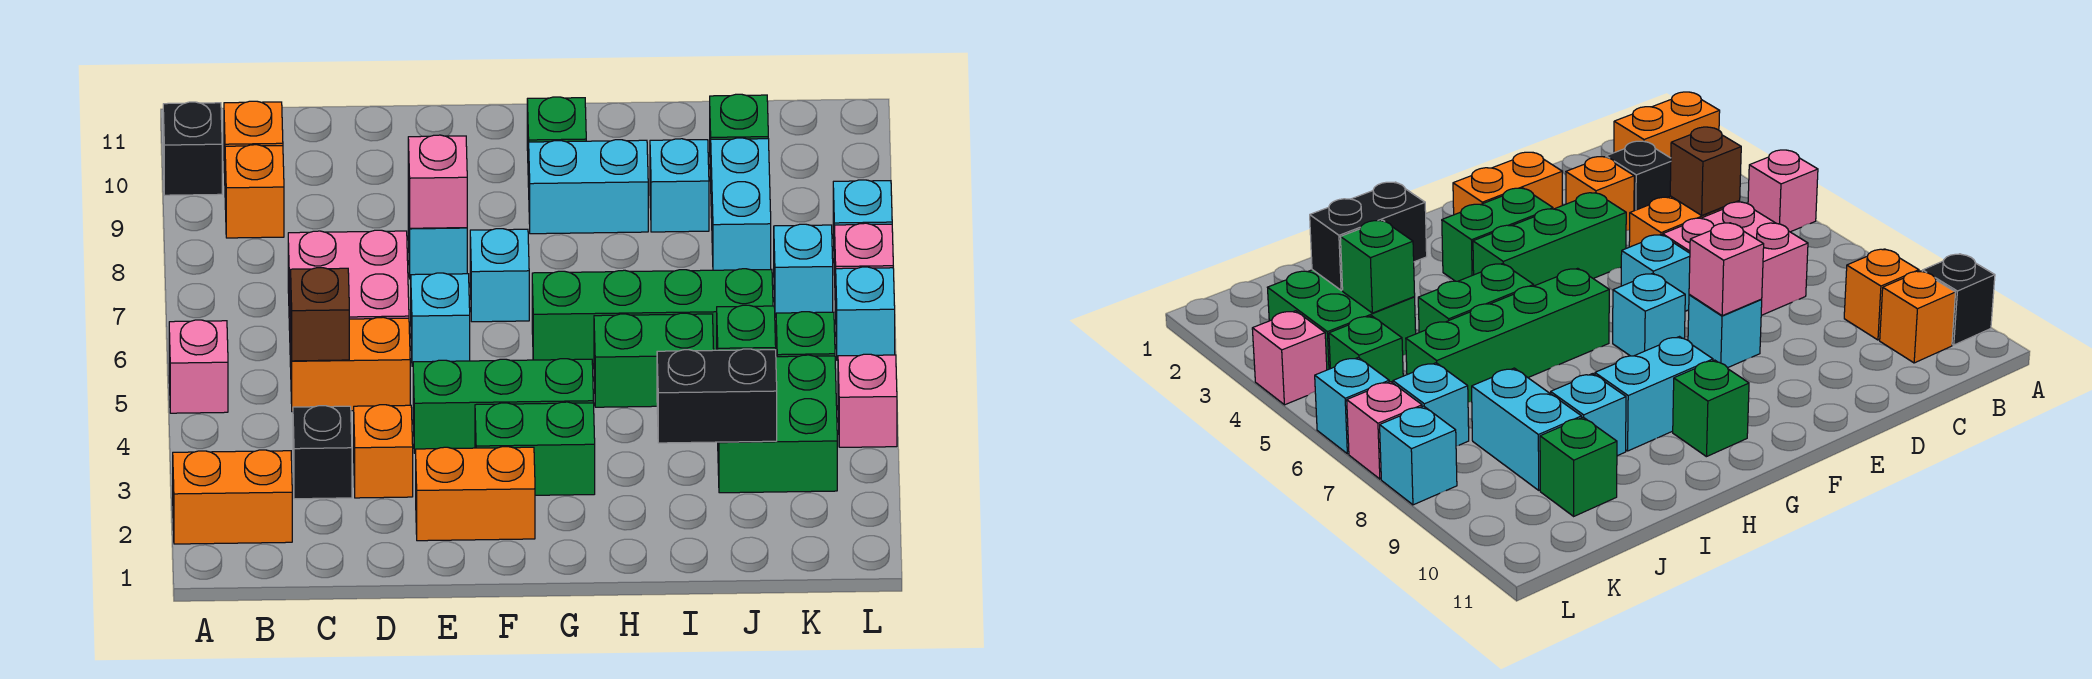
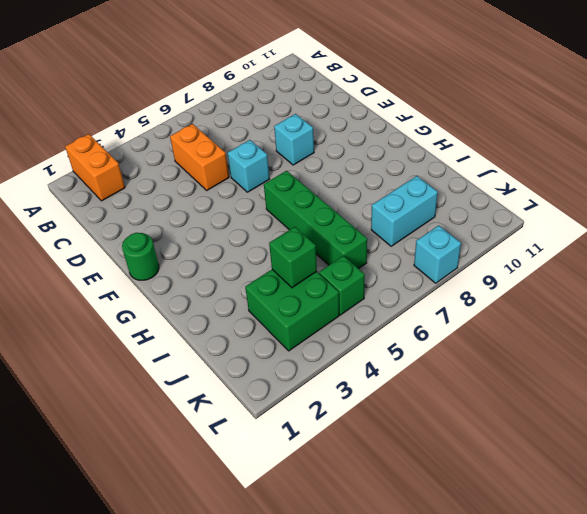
green 1x1 round brick [122,233,159,280] -> none
none -> pink 1x1 brick [169,320,228,413]
none -> black 1x1 brick [163,102,222,195]
none -> orange 1x1 brick [225,145,284,238]
none -> orange 1x1 brick [224,101,283,173]

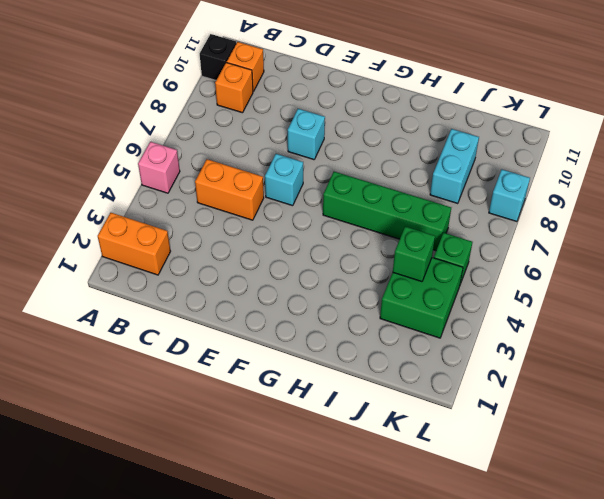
none -> black 1x1 brick [293,406,352,499]
none -> pink 2x2 brick [288,230,409,367]
none -> orange 1x1 brick [354,405,413,498]
none -> orange 1x2 brick [416,447,535,541]

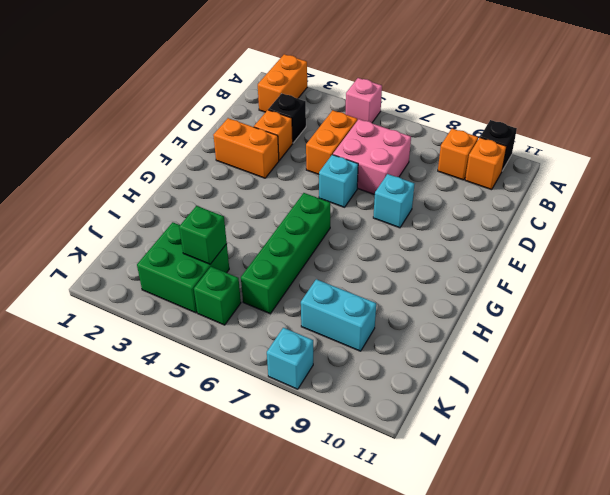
orange 1x2 brick [213,118,279,178] -> orange 1x2 brick turned to [416,447,535,541]
none -> green 1x3 brick [413,359,593,453]
none -> green 1x2 brick [475,402,595,495]
none -> cyan 1x1 brick [470,229,529,322]
none -> cyan 1x2 brick [529,140,648,234]

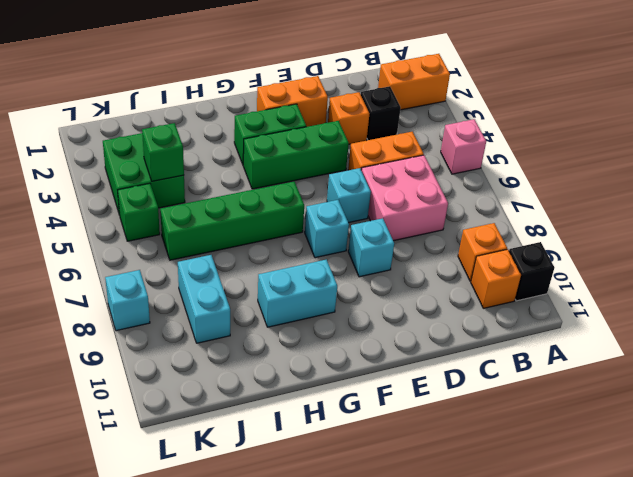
none -> green 1x1 brick [527,97,586,187]
none -> green 1x2 brick [594,313,714,407]
none -> cyan 1x1 brick [650,139,709,232]
none -> green 1x1 brick [710,94,768,181]

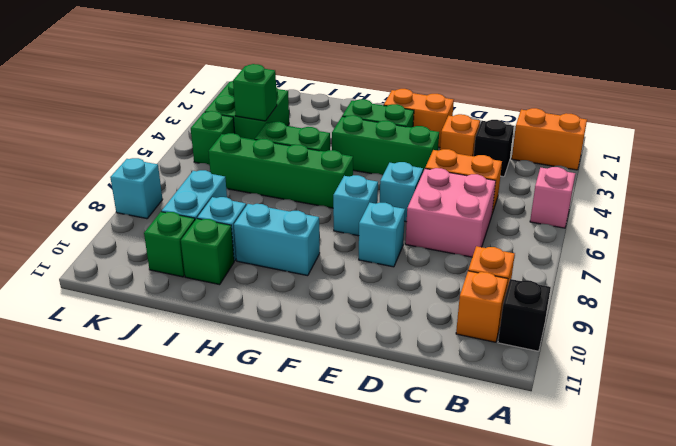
green 1x1 brick [181,219,234,285] -> green 1x1 brick moved to [527,97,586,187]
none -> cyan 1x1 brick [774,224,833,318]
none -> pink 1x1 brick [838,354,897,447]
none -> cyan 1x1 brick [836,267,895,360]
none -> pink 1x1 brick [834,223,893,312]

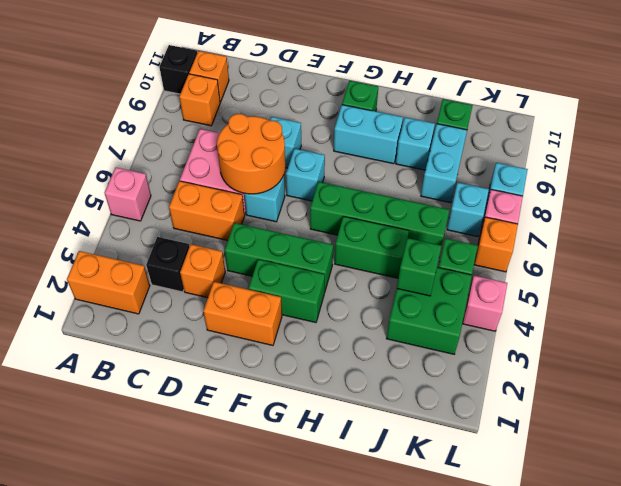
orange 2x2 round brick [217,114,285,194] -> none
orange 1x1 brick [474,217,518,272] -> cyan 1x1 brick [836,267,895,360]
none -> brown 1x1 brick [291,268,349,361]
none -> pink 1x1 brick [408,135,467,228]
none -> black 1x2 brick [657,349,777,443]

